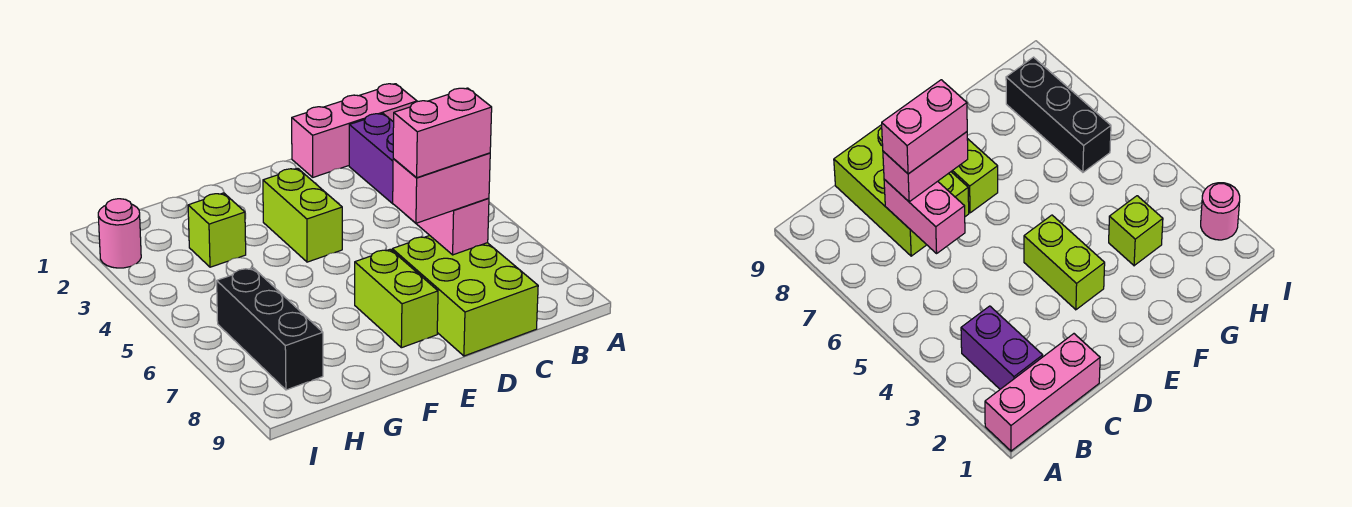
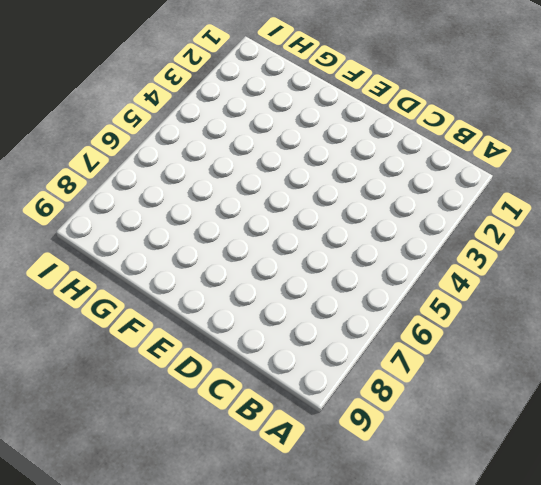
none -> pink 1x3 brick [292,84,417,177]
none -> purple 1x2 brick [349,114,394,204]

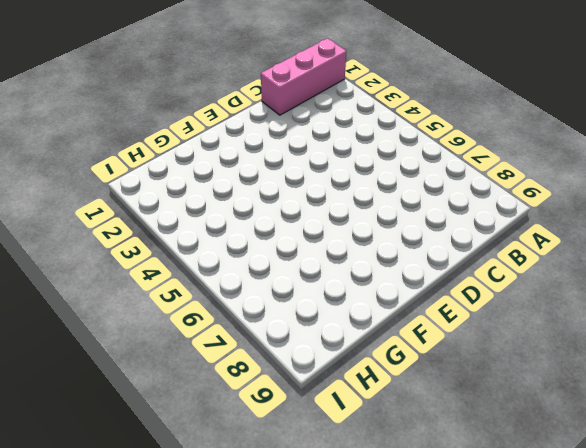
none -> purple 1x2 brick [349,114,394,204]
none -> lime 2x3 brick [392,236,538,356]

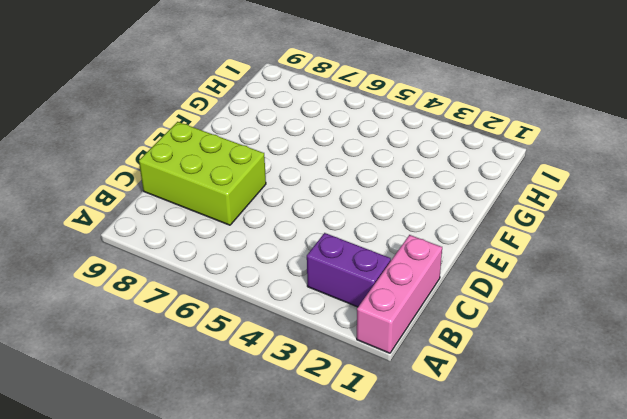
none -> lime 1x2 brick [263,168,342,262]
none -> lime 1x2 brick [355,249,438,348]

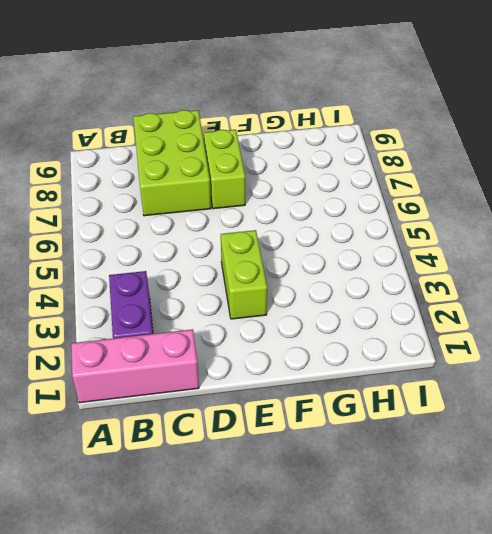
none -> lime 1x1 brick [188,193,246,267]
none -> black 1x3 brick [217,268,323,390]

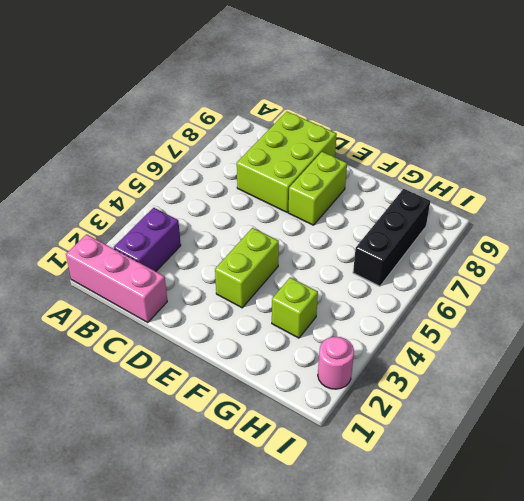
none -> pink 1x2 brick [416,198,489,255]
none -> pink 1x2 brick [393,153,490,223]

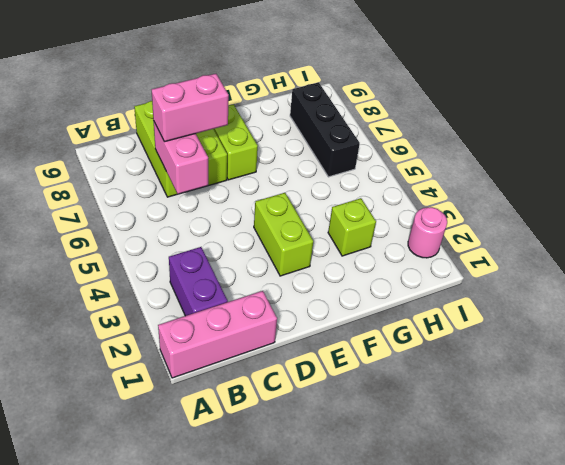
none -> pink 1x2 brick [393,88,492,178]

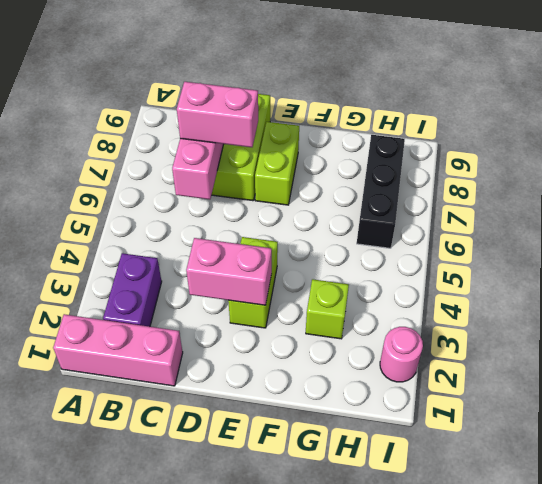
pink 1x2 brick [186,238,272,305] -> pink 1x2 brick moved to [393,88,492,178]

